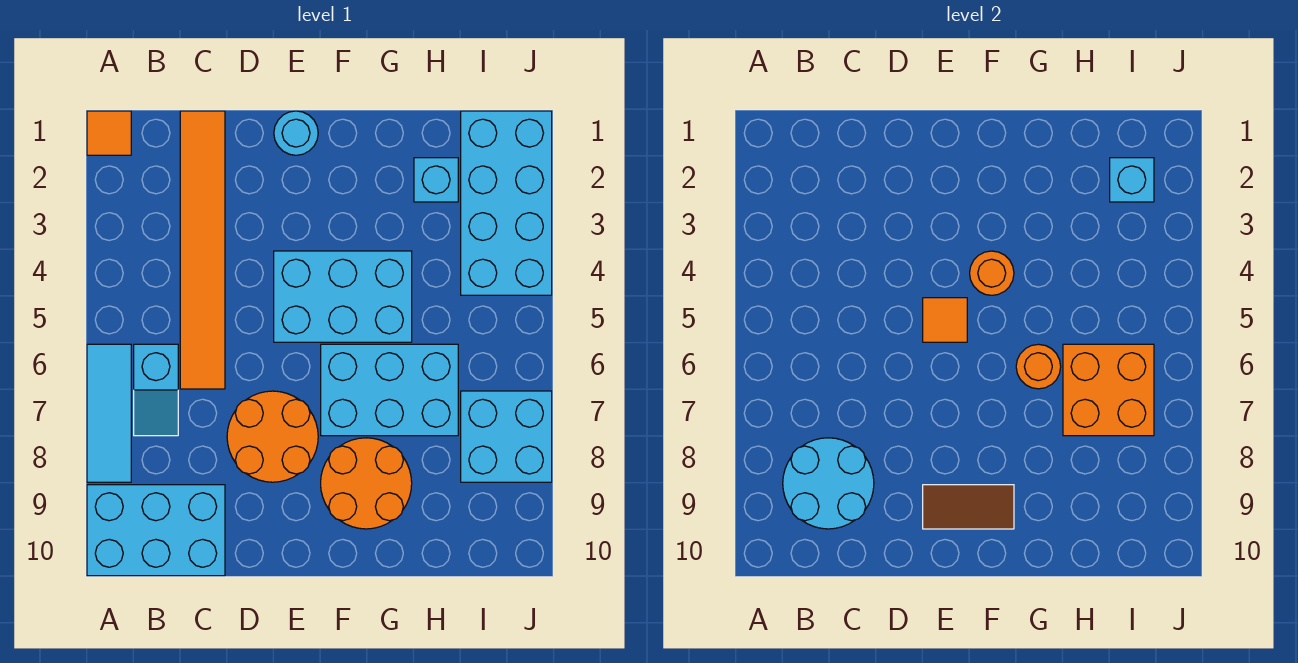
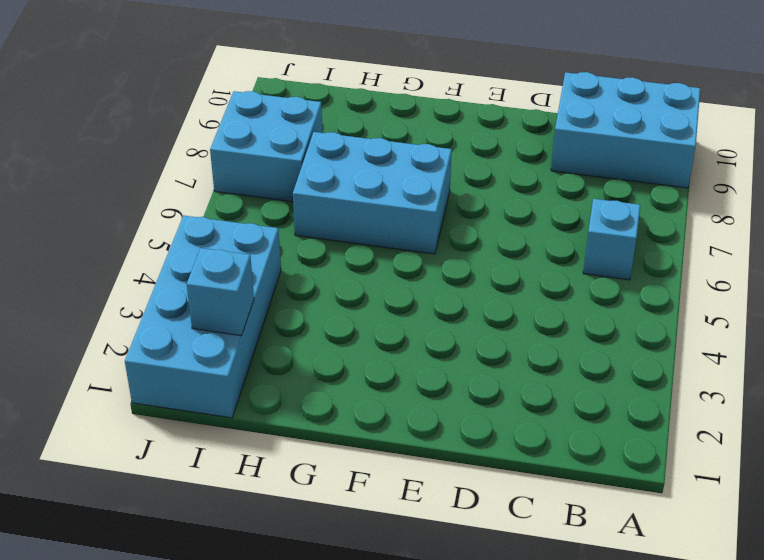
none -> orange 1x1 tile [87,111,131,155]
none -> cyan 1x3 tile [87,344,131,482]
none -> orange 1x6 tile [180,111,225,389]

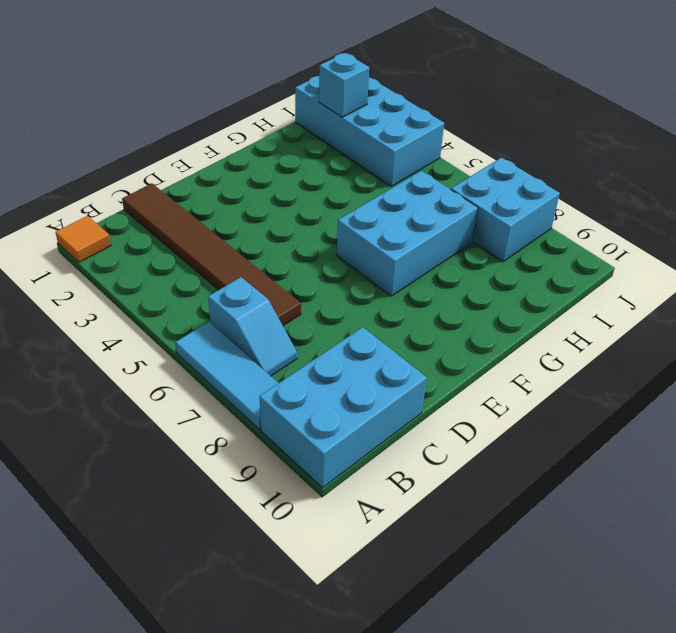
brown 1x6 tile [122,183,301,326] -> orange 1x6 tile [180,111,225,389]
none -> orange 2x2 round brick [227,391,318,482]
none -> cyan 1x1 round brick [274,111,318,155]
none -> cyan 2x3 brick [274,251,412,342]

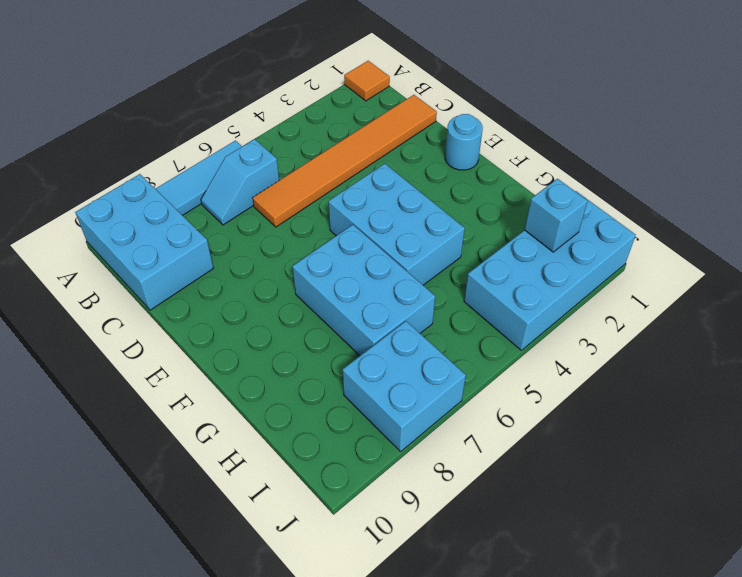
none -> orange 2x2 round brick [227,391,318,482]
none -> orange 2x2 round brick [321,438,412,529]
none -> cyan 1x1 brick [414,158,458,202]

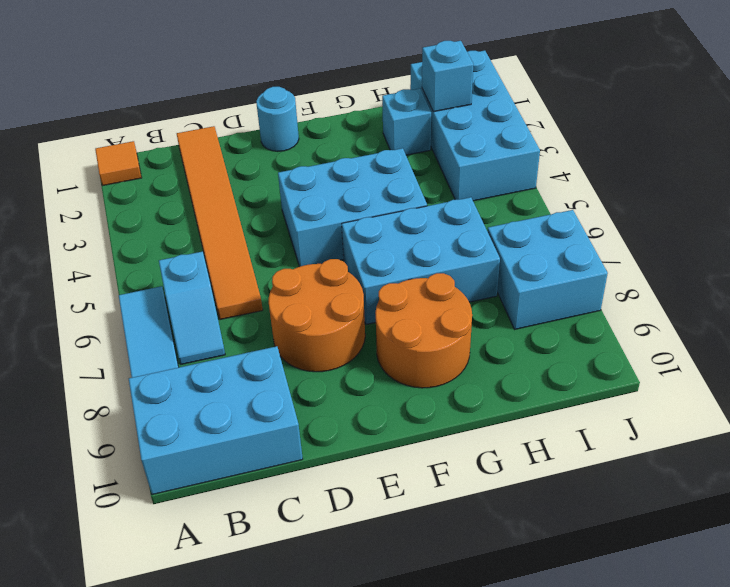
none -> cyan 2x2 round brick [783,438,874,529]
none -> orange 1x1 tile [923,298,967,342]
none -> brown 1x2 tile [923,485,1014,529]

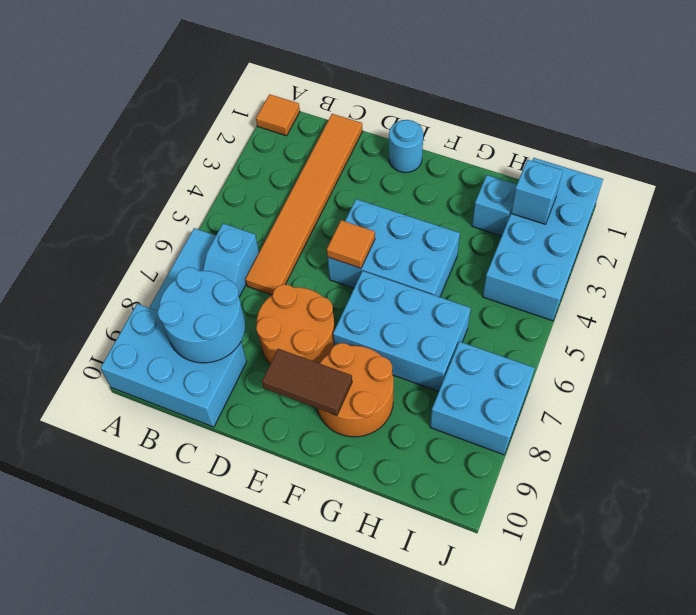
none -> orange 1x1 round brick [970,251,1014,295]
none -> orange 1x1 round brick [1016,344,1061,389]
none -> orange 2x2 brick [1063,344,1154,436]

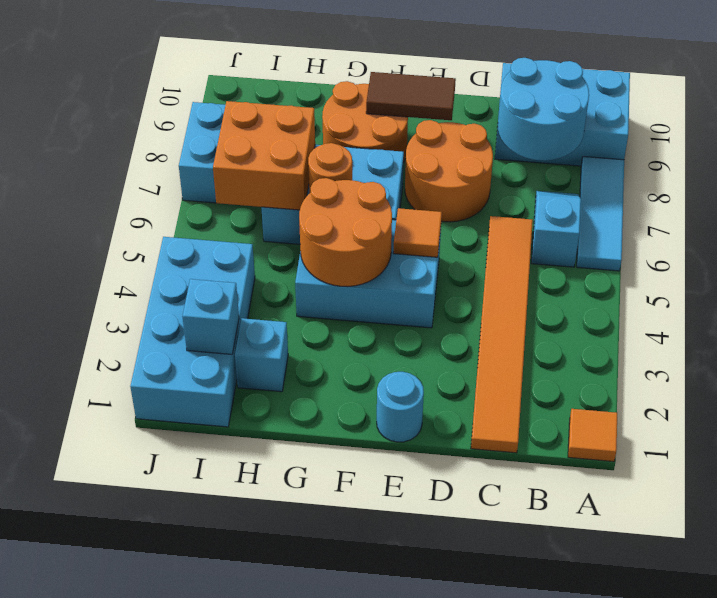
orange 2x2 round brick [299,178,392,287] -> orange 1x1 round brick [970,251,1014,295]

